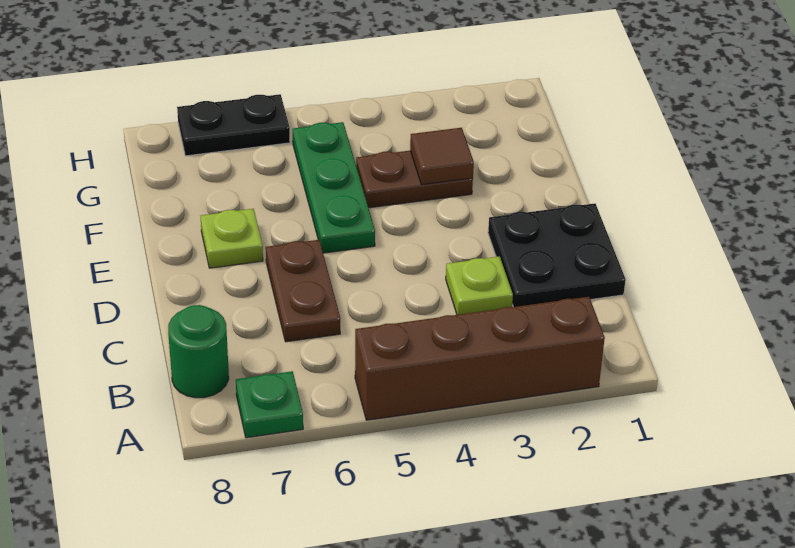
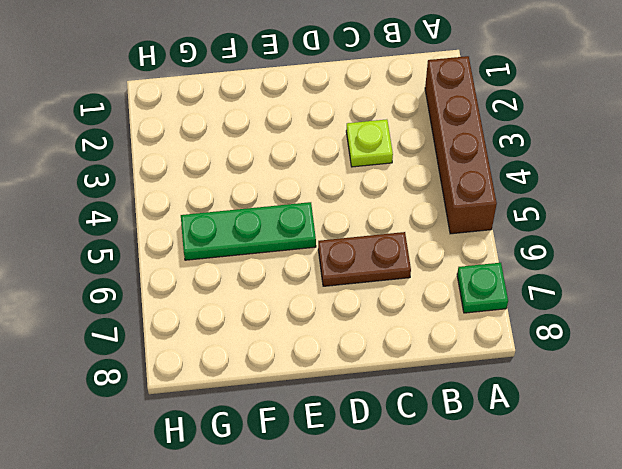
none -> green 1x1 round brick [168,305,229,398]
none -> black 2x2 plate [488,203,626,307]

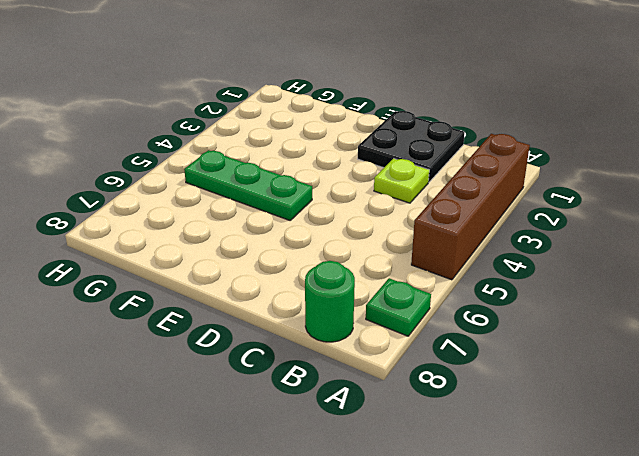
none -> brown 1x2 plate [266,240,340,342]
none -> lime 1x1 plate [201,209,263,268]

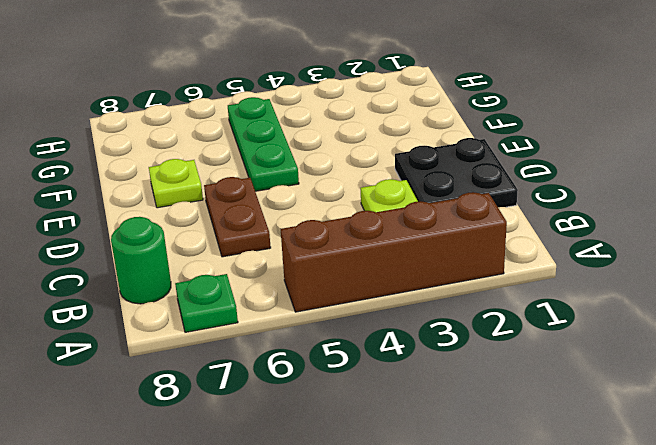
none -> brown 1x2 plate [356,151,473,208]
none -> black 1x2 plate [177,94,290,156]

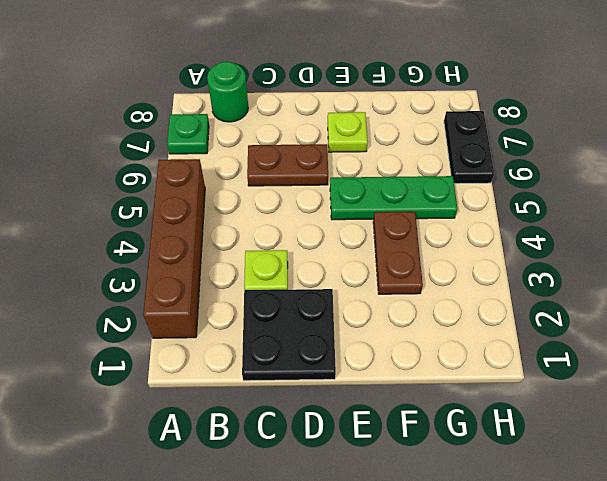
none -> brown 1x1 tile [410,128,474,185]

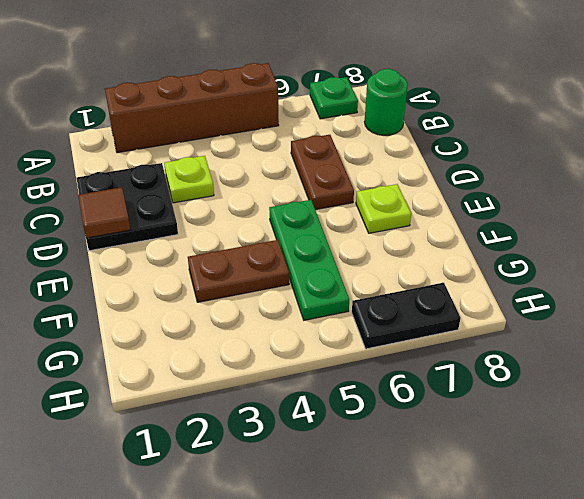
brown 1x1 tile [78,187,130,238] -> brown 1x1 tile moved to [410,128,474,185]

